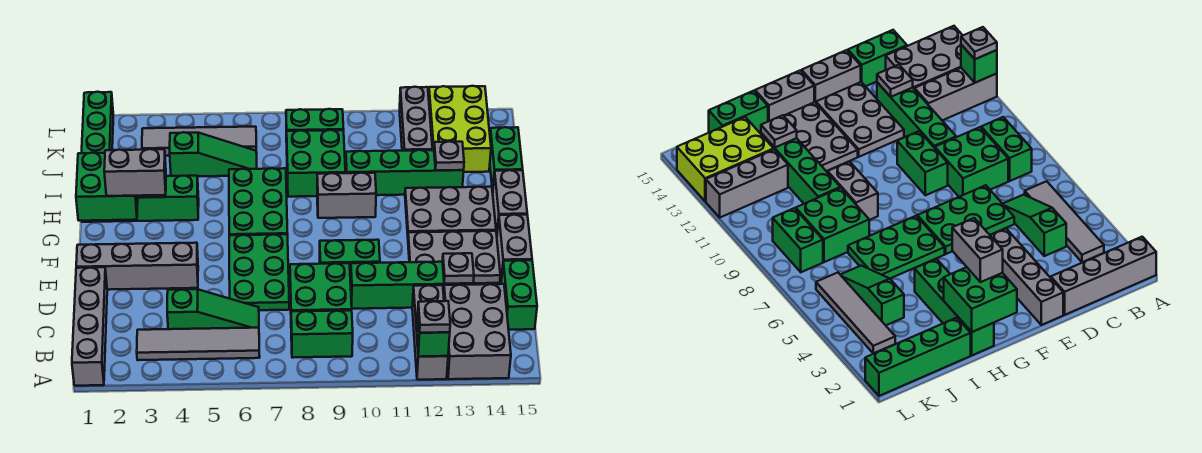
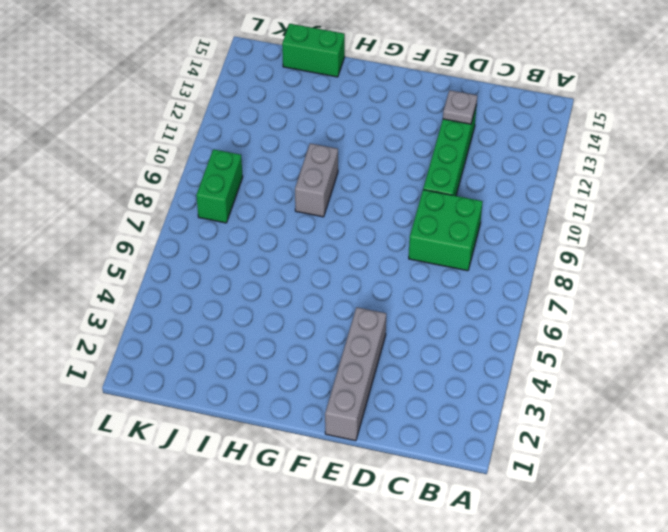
none -> grey 1x4 brick [72,267,107,386]
none -> grey 1x3 brick [412,285,448,380]
none -> grey 2x3 brick [444,284,511,379]
none -> grey 1x4 tile [137,328,260,360]

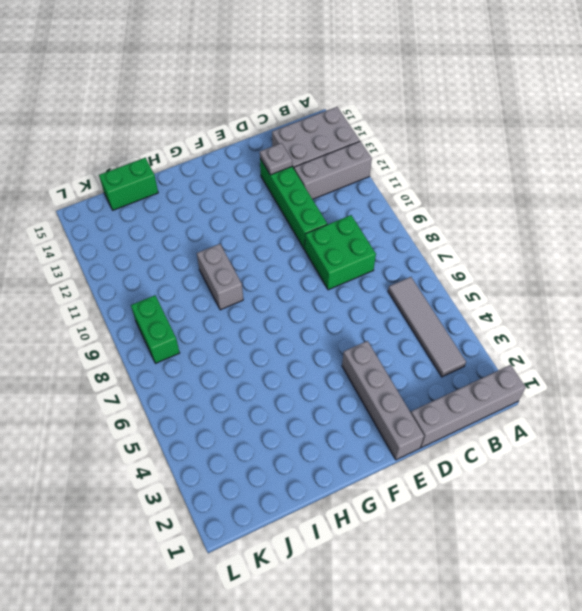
none -> green 1x2 brick [291,310,353,358]
none -> green 1x3 slope [167,289,259,329]
none -> green 1x2 brick [501,260,537,330]
none -> green 2x3 plate [229,234,289,310]

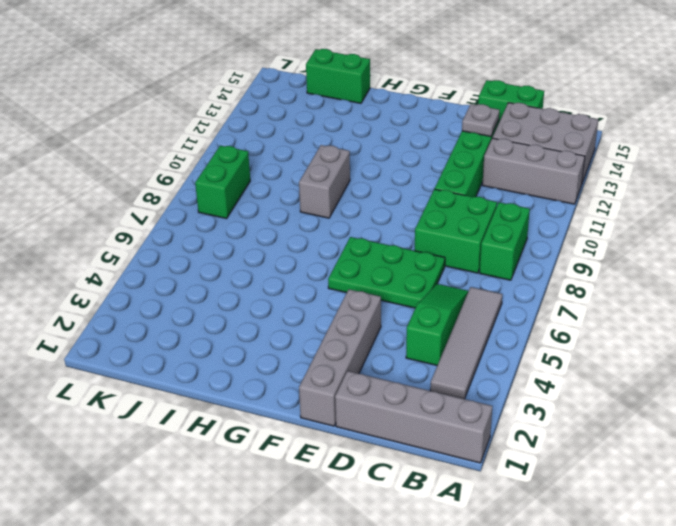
none -> green 1x2 brick [320,240,380,283]
none -> grey 2x3 plate [408,231,500,283]
none -> grey 1x2 brick [497,215,532,281]
none -> green 2x3 plate [229,168,288,235]

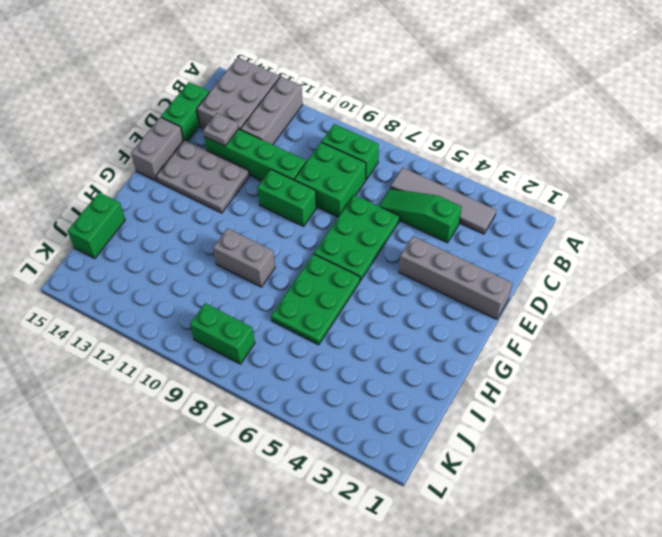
none -> grey 1x4 brick [72,267,107,386]
none -> grey 2x3 plate [405,187,496,234]
none -> grey 1x2 brick [493,170,527,234]
none -> green 1x4 brick [82,176,199,222]

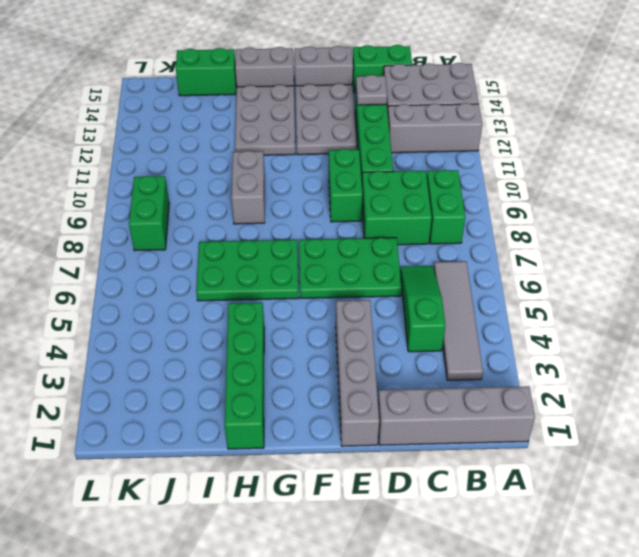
none -> green 1x4 brick [81,92,113,153]
none -> green 2x2 brick [287,130,345,197]
none -> green 1x4 brick [346,150,464,195]
none -> green 1x3 slope [170,132,257,176]

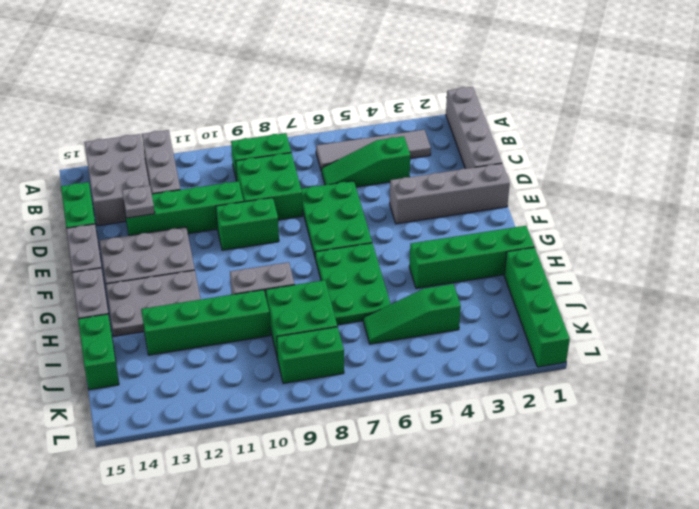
none -> grey 1x3 brick [400,87,432,151]
none -> lime 2x3 brick [429,86,491,172]
none -> grey 1x4 tile [142,127,256,156]
none -> green 1x1 brick [417,317,450,357]

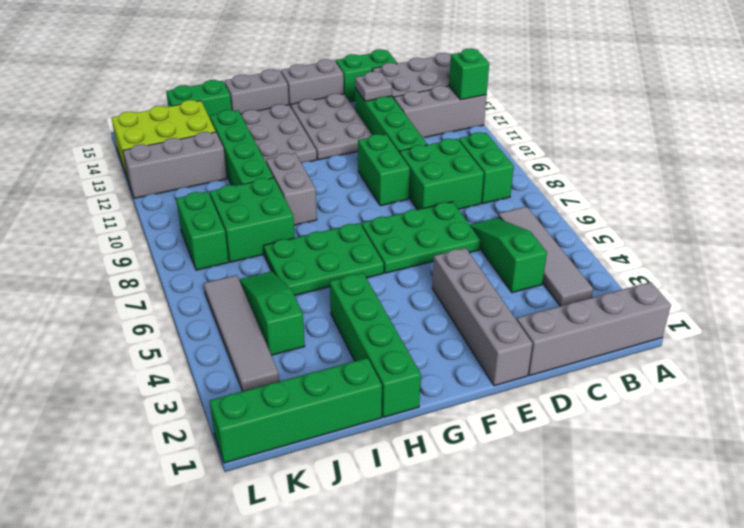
none -> green 2x2 brick [76,153,138,221]
none -> grey 1x1 plate [434,141,464,171]
none -> grey 1x1 plate [418,301,450,333]
none -> grey 1x2 brick [104,149,166,196]

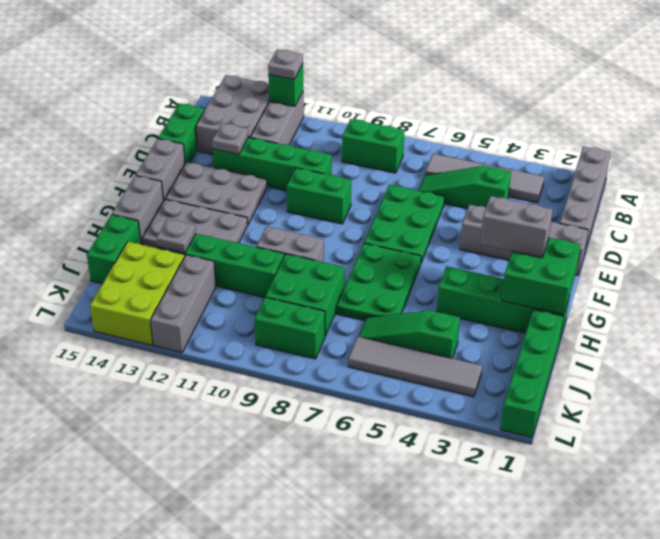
none -> green 2x2 brick [290,263,352,311]

